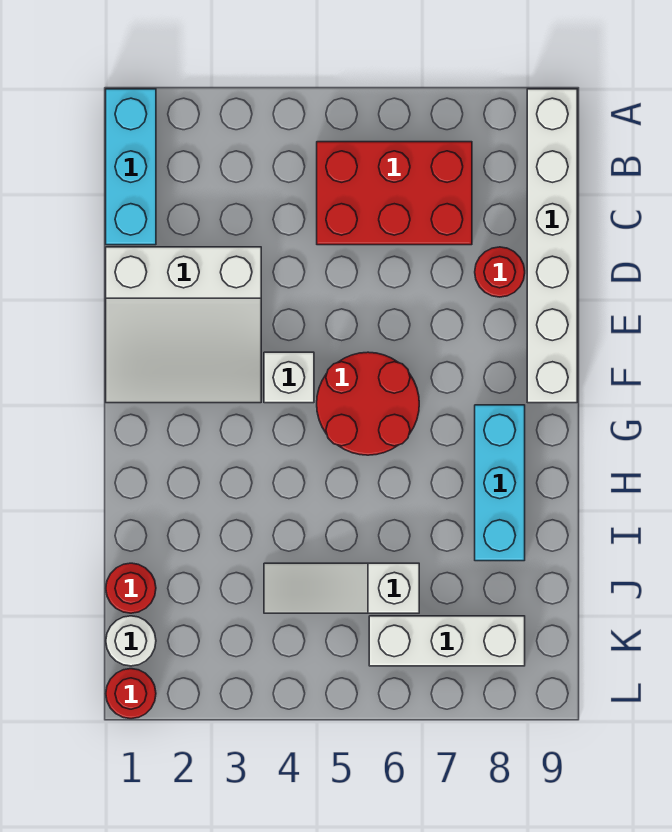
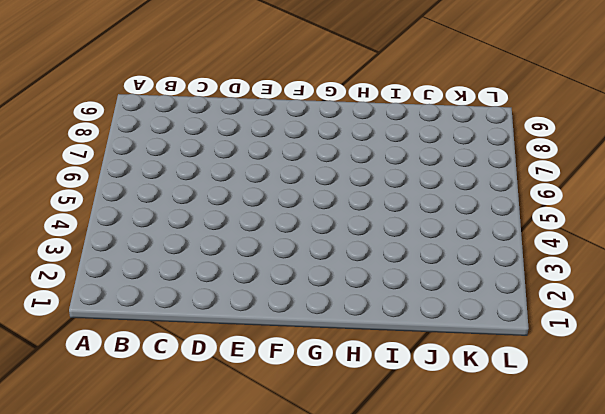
none -> cyan 1x3 brick [106,89,156,245]
none -> white 1x6 brick [527,89,577,403]
none -> red 2x3 brick [317,142,472,245]

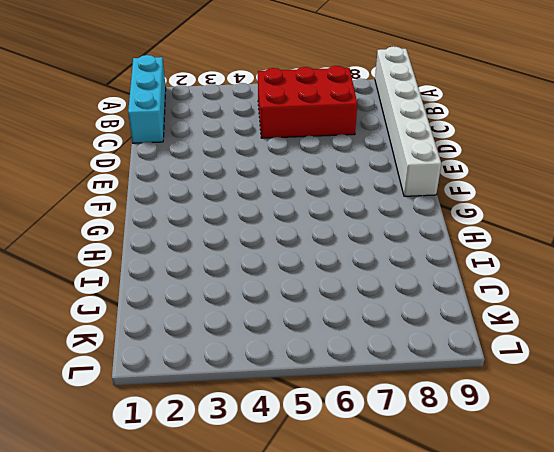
none -> white 3x3 slope [106,247,261,403]
none -> red 1x1 round brick [475,247,525,297]
none -> white 1x1 brick [264,352,314,403]

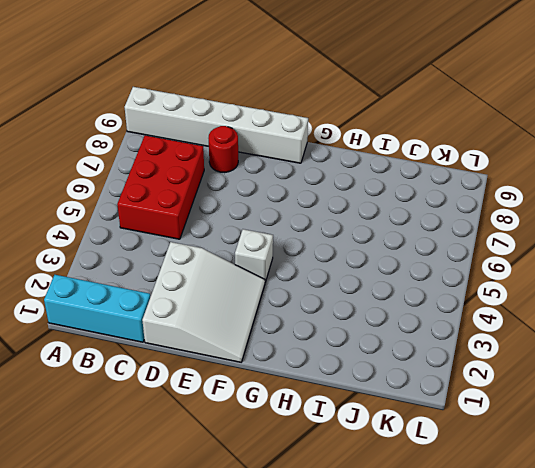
none -> red 2x2 round brick [317,352,419,455]
none -> cyan 1x3 brick [475,405,525,561]
none -> red 1x1 round brick [106,563,156,613]

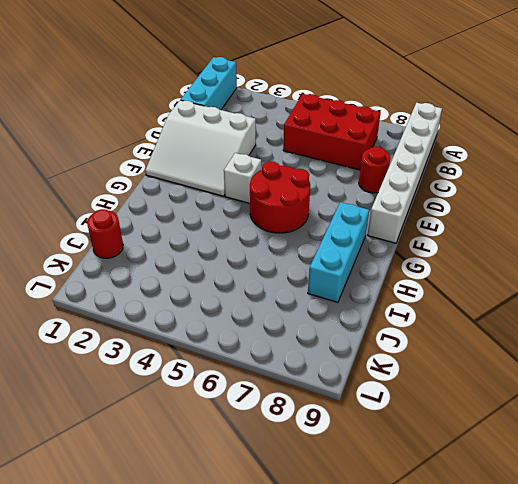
none -> white 1x3 slope [264,563,419,613]
none -> white 1x1 round brick [106,616,156,666]
none -> white 1x3 brick [369,616,525,666]

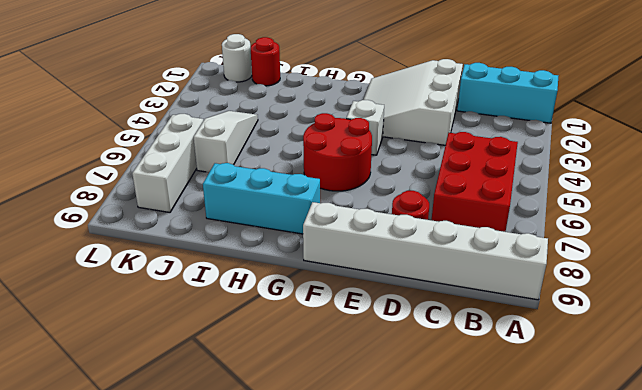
none -> red 1x1 round brick [106,669,156,719]

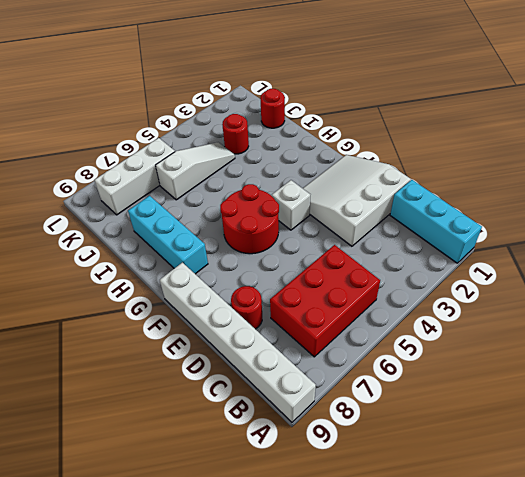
red 1x1 round brick [222,114,249,154] -> red 1x1 round brick moved to [106,669,156,719]
none -> white 1x1 round brick [106,616,156,666]

